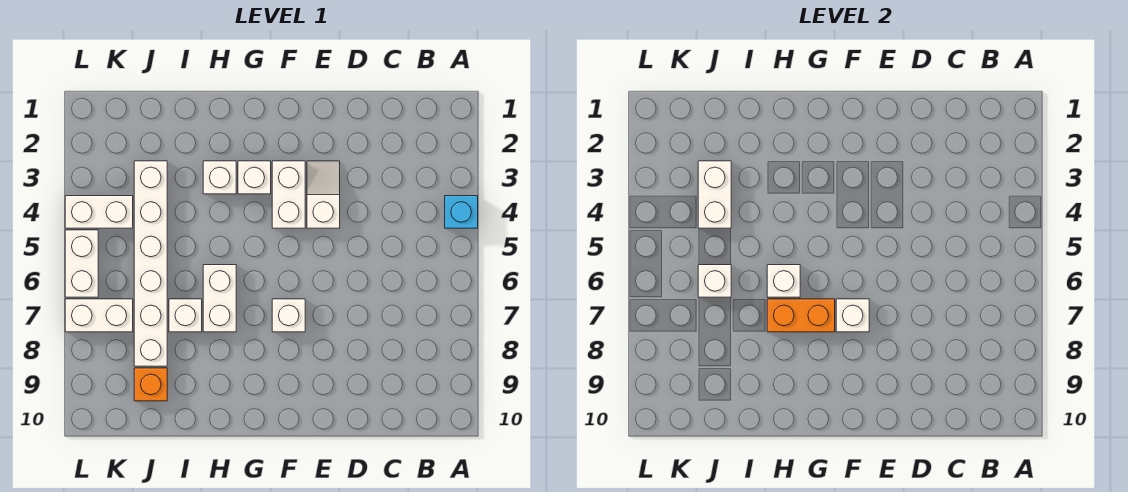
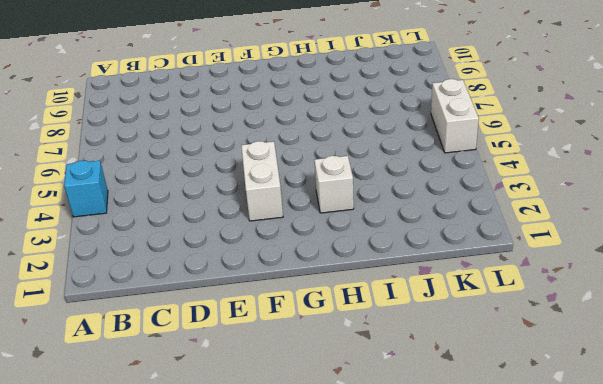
none -> white 1x2 slope [307,161,340,228]
none -> white 1x1 brick [272,299,305,332]
none -> white 1x1 brick [238,161,271,194]

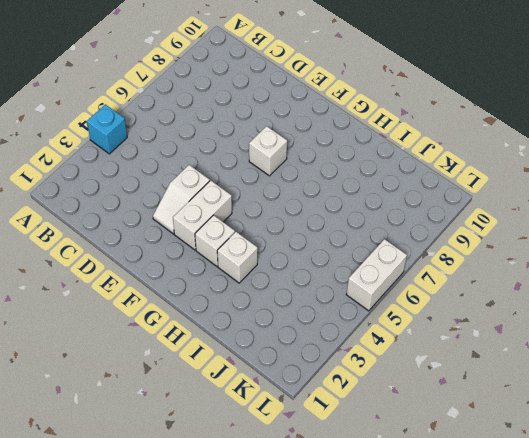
none -> white 1x2 brick [203,265,236,332]
none -> white 1x1 brick [169,299,202,332]
none -> white 1x6 brick [134,161,167,366]

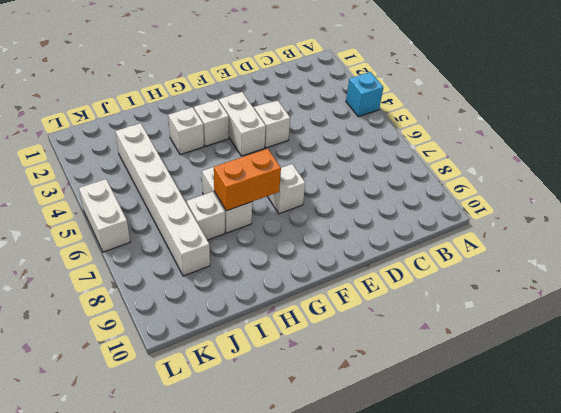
none -> orange 1x1 brick [134,368,167,401]
none -> white 1x2 brick [65,196,133,228]
none -> white 1x2 brick [65,299,133,332]

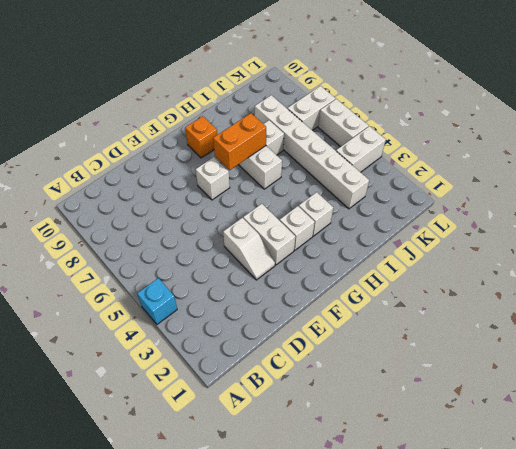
orange 1x1 brick [185,116,217,158] -> orange 1x1 brick moved to [134,368,167,401]
none -> white 1x1 brick [836,299,869,332]
none -> white 1x1 brick [767,265,800,297]
none -> white 1x2 brick [698,161,731,228]

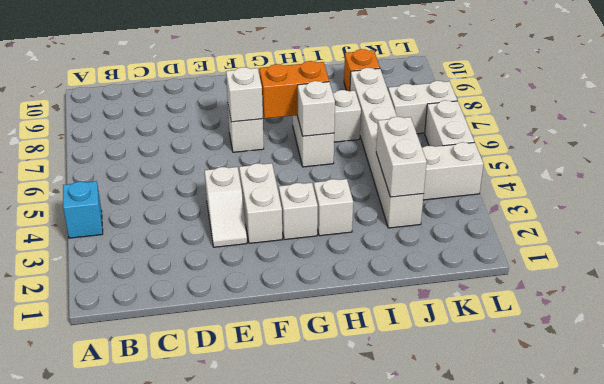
none -> white 1x1 brick [698,265,731,297]

